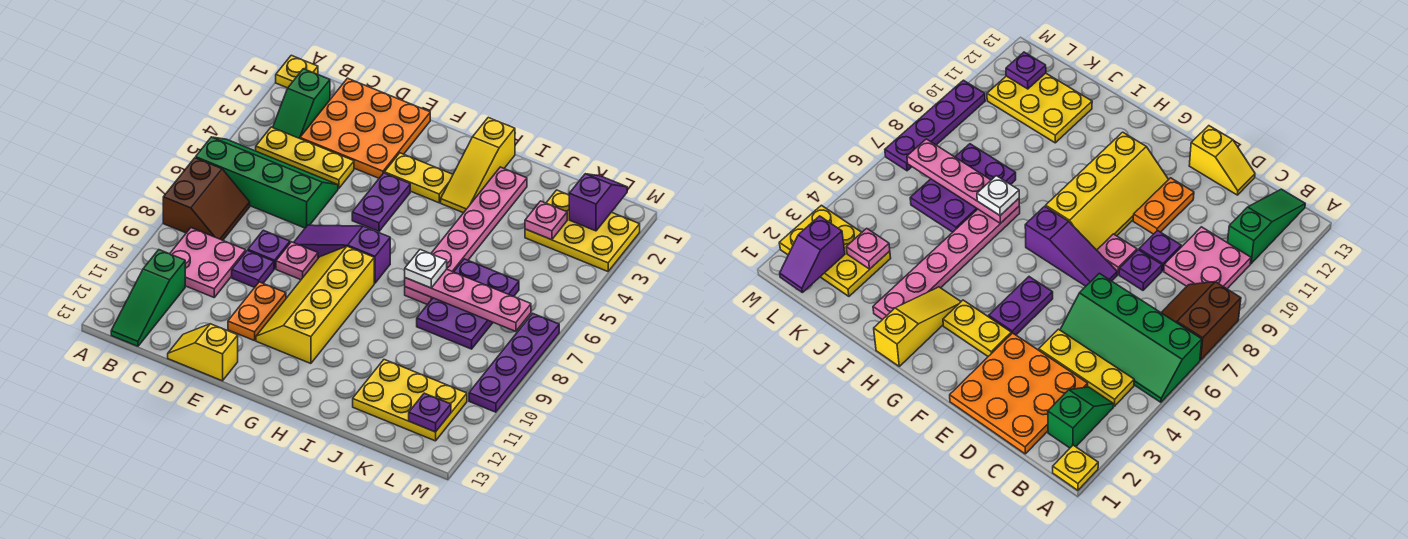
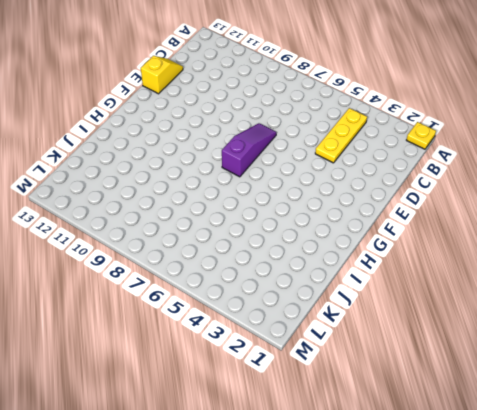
none -> green 2x4 slope [196,137,338,228]
none -> brown 2x2 slope [163,158,250,240]
none -> green 1x2 slope [273,69,330,138]

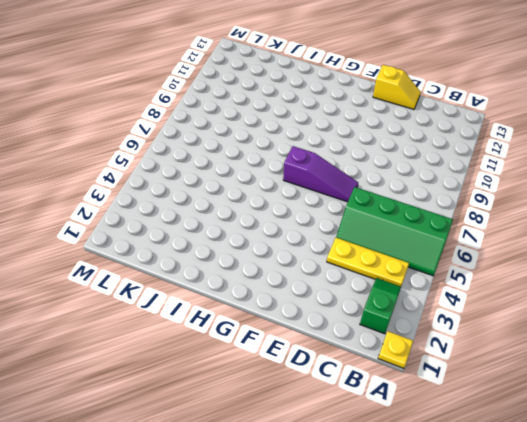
none -> brown 2x2 slope [163,158,250,240]
none -> pink 2x2 plate [170,228,246,297]
none -> green 1x3 slope [111,250,185,346]

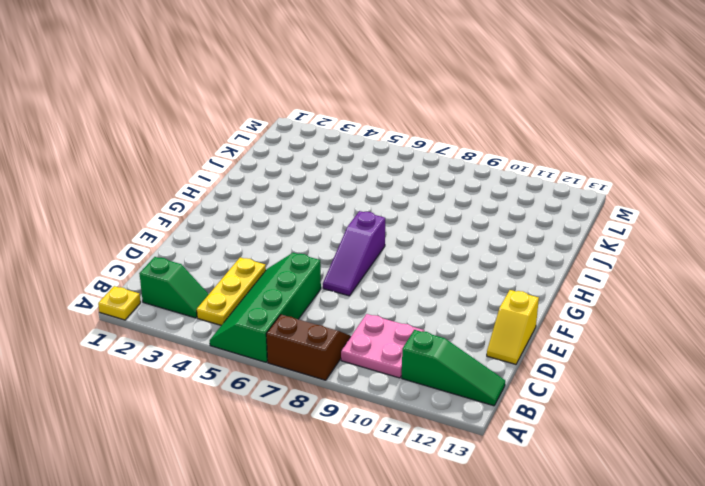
none -> orange 3x3 plate [300,78,430,178]
none -> purple 1x1 plate [248,230,290,269]
none -> purple 1x1 plate [232,250,274,287]

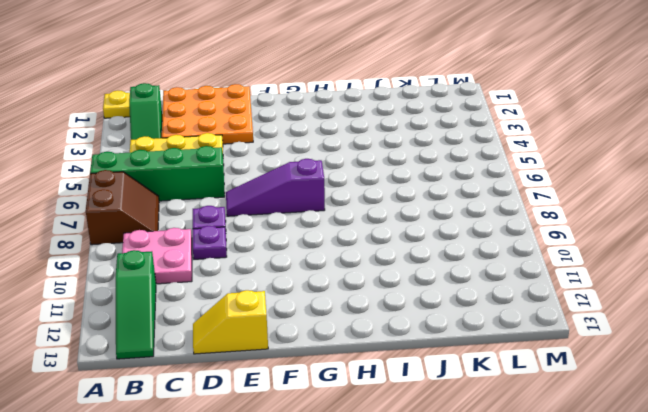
none -> pink 1x1 plate [276,242,318,280]
none -> orange 1x2 plate [228,282,286,341]
none -> yellow 1x2 plate [384,153,453,203]

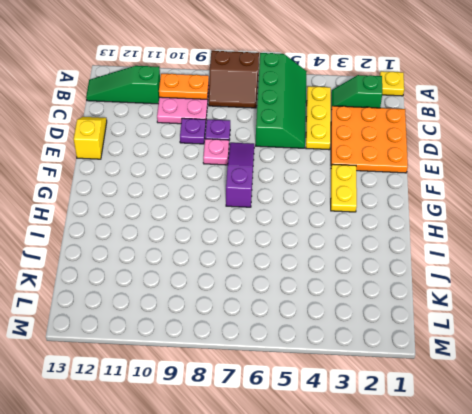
orange 1x2 plate [159,74,209,99] -> orange 1x2 plate moved to [228,282,286,341]
none -> purple 1x2 plate [352,173,410,231]
none -> yellow 2x4 slope [256,246,374,364]
none -> yellow 1x3 slope [441,117,515,213]

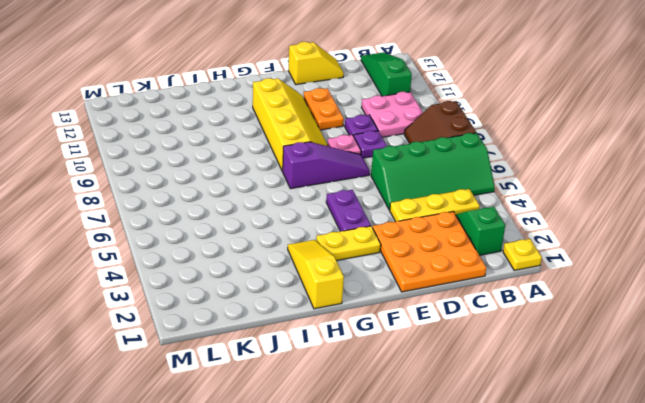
none -> pink 1x6 plate [405,167,527,305]
none -> purple 2x3 plate [417,259,519,349]
none -> yellow 2x3 plate [353,360,467,441]

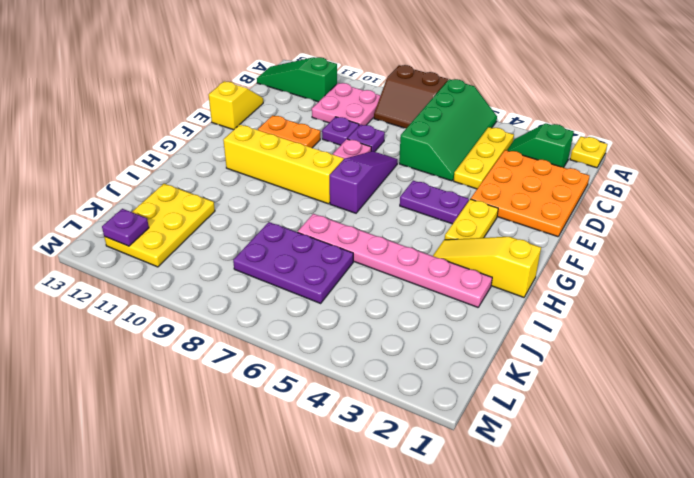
none -> yellow 2x3 plate [525,190,640,271]
none -> purple 1x4 plate [469,313,559,412]
none -> pink 1x4 plate [405,269,531,331]

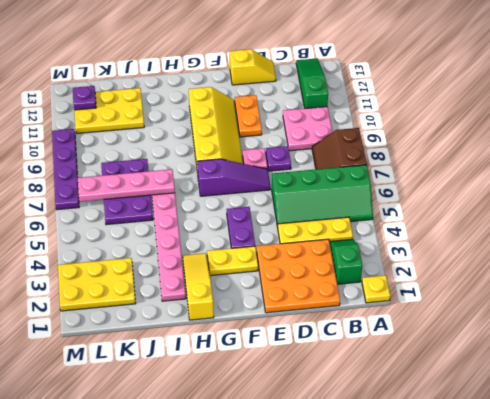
none -> purple 1x1 plate [232,250,274,287]
none -> pink 1x1 plate [525,201,567,240]
none -> purple 1x2 slope [569,174,627,231]

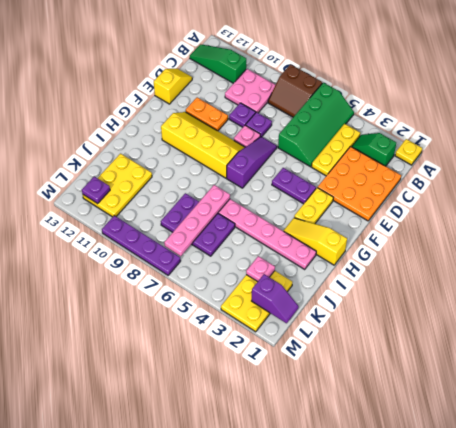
none -> white 1x1 plate [405,250,447,288]

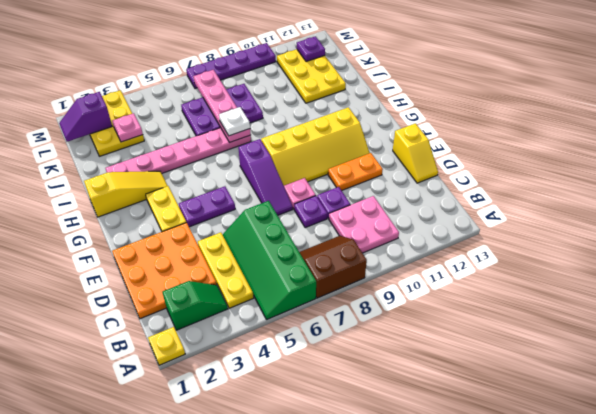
none -> green 1x3 slope [111,250,185,346]

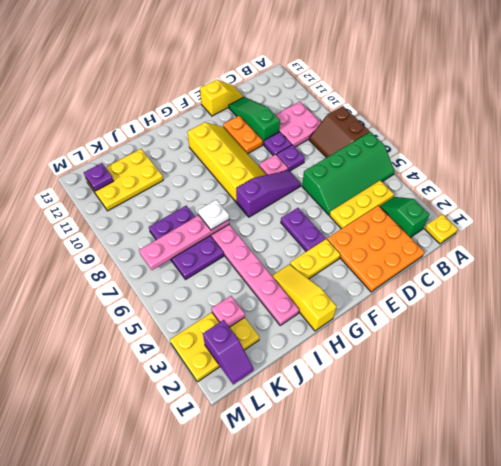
green 1x3 slope [229,97,280,145] -> green 1x3 slope moved to [111,250,185,346]
none -> purple 1x4 plate [469,313,559,412]

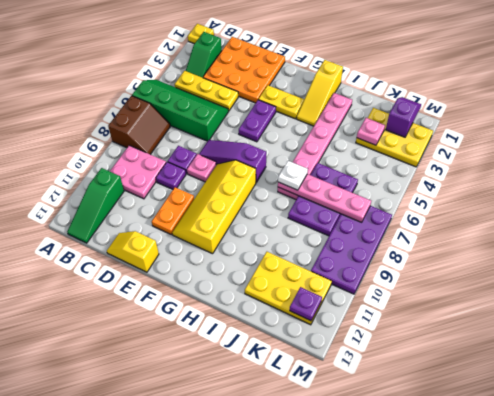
purple 2x4 plate [311,206,392,294] -> purple 1x4 plate [469,313,559,412]

